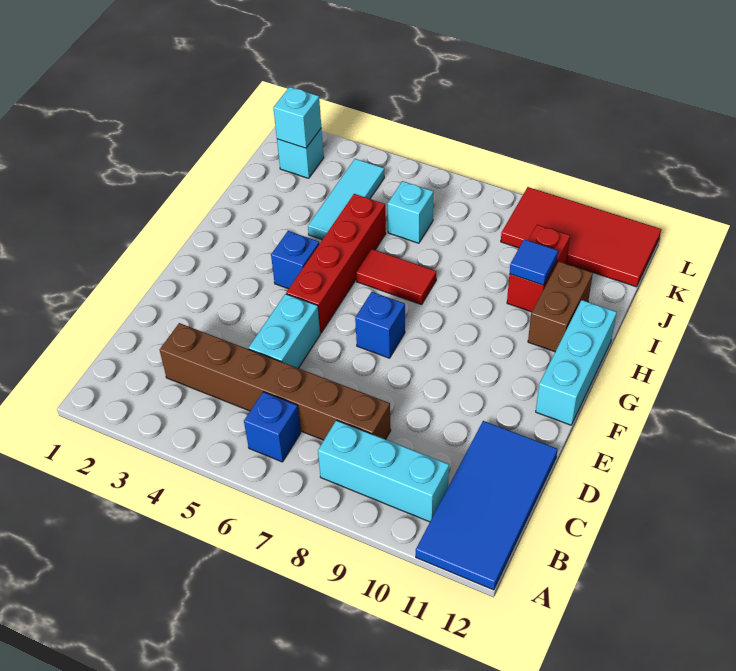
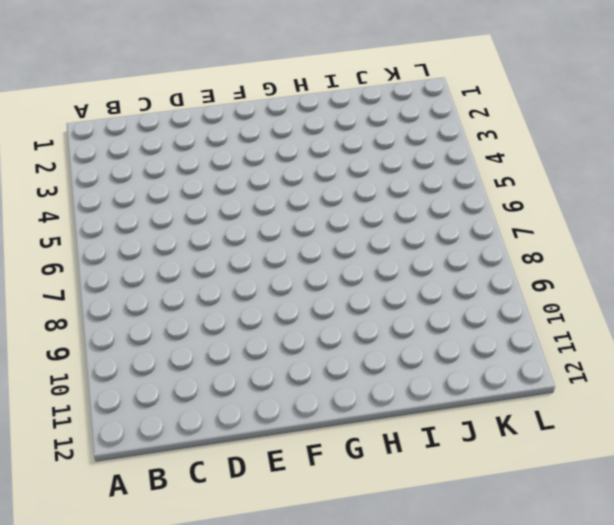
none -> blue 2x4 tile [416,421,558,590]
none -> blue 1x1 brick [244,392,301,462]
none -> cyan 1x3 brick [318,420,449,522]

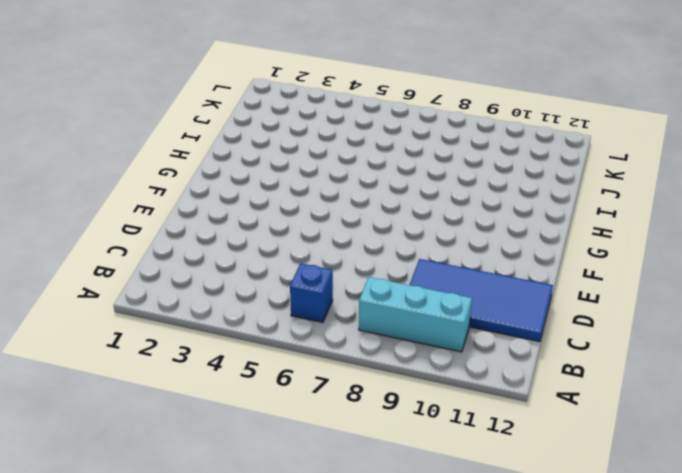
blue 2x4 tile [410,259,553,342] -> blue 2x4 tile turned to [416,421,558,590]
none -> brown 1x6 brick [160,323,391,440]
none -> cyan 1x2 brick [249,294,320,368]
none -> red 1x4 brick [286,194,386,333]

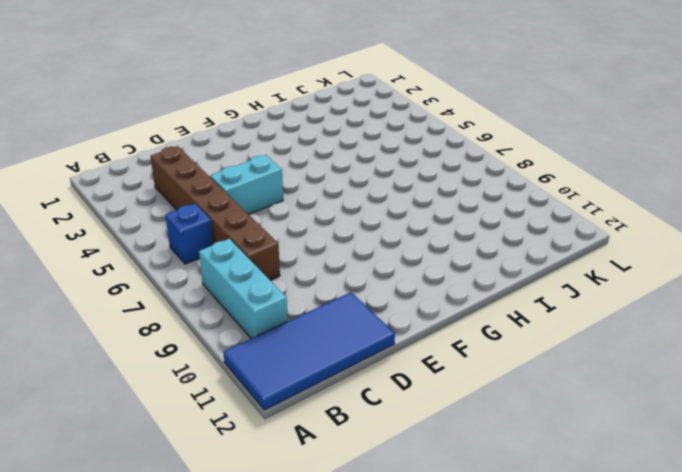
none -> red 1x4 brick [286,194,386,333]
none -> blue 1x1 brick [355,292,405,358]
none -> cyan 1x3 brick [536,300,617,425]

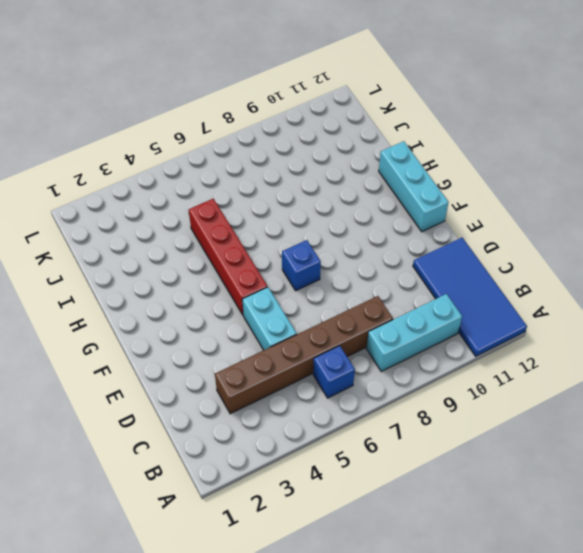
none -> blue 1x1 brick [271,231,319,289]
none -> red 1x2 tile [356,249,436,305]
none -> brown 1x2 brick [528,262,593,352]

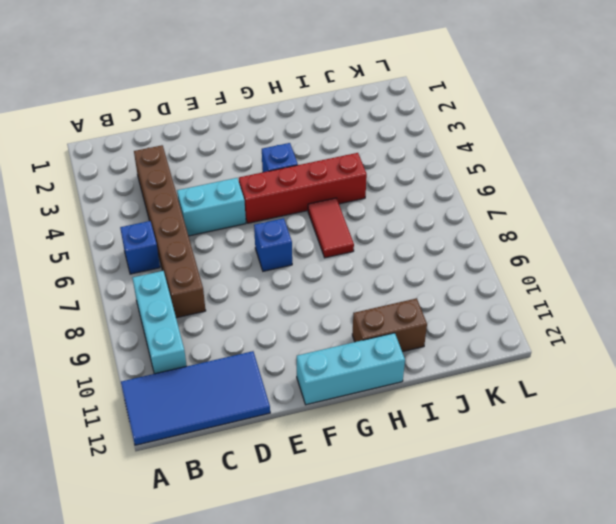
none -> cyan 1x3 tile [308,159,384,240]
none -> red 1x2 brick [507,225,570,312]
none -> cyan 1x1 brick [387,181,433,243]

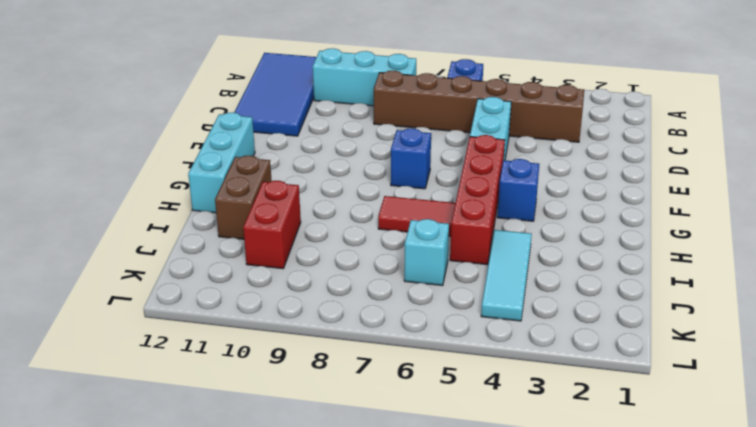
none -> cyan 1x1 brick [277,128,324,178]
none -> red 2x4 tile [501,187,661,287]
none -> blue 1x1 tile [510,239,558,285]

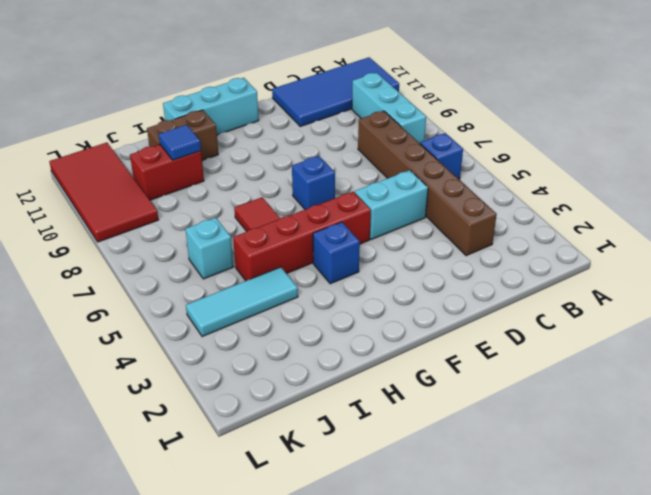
none -> cyan 1x1 brick [277,128,324,178]
none -> cyan 1x1 brick [273,87,321,148]

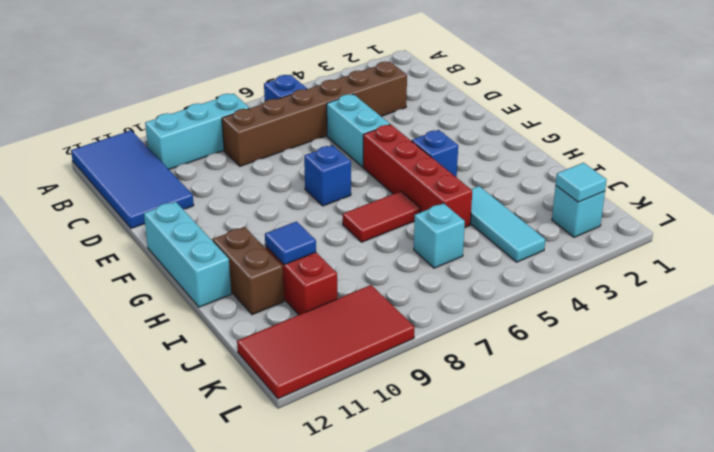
cyan 1x1 tile [556,163,607,202] -> cyan 1x1 brick [273,87,321,148]

